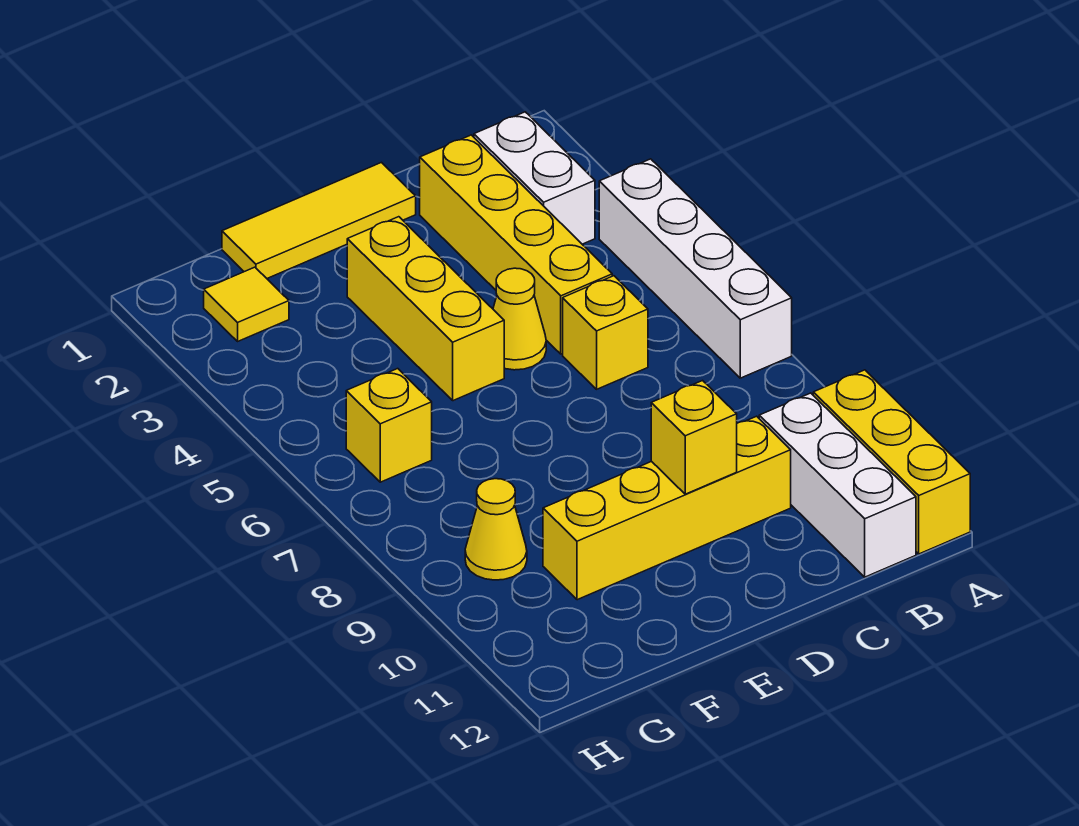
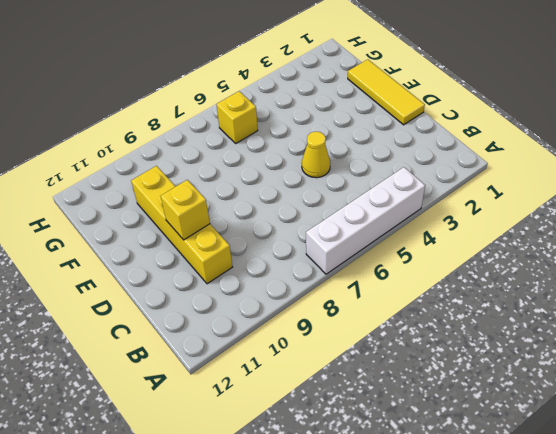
none -> yellow 1x3 brick [813,370,970,554]
none -> white 1x2 brick [474,112,595,244]
none -> white 1x3 brick [759,393,916,577]

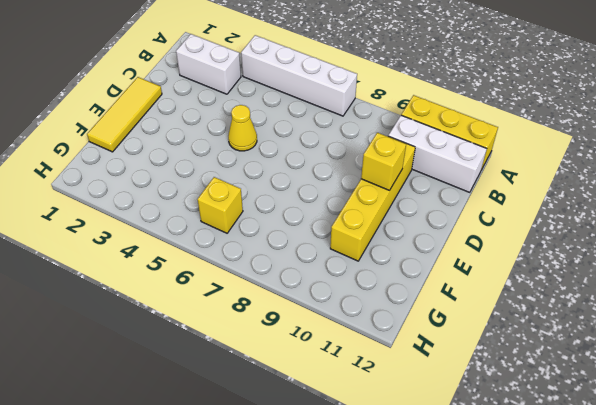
none -> yellow 1x4 brick [420,135,612,354]
none -> yellow 1x1 brick [563,276,648,389]
none -> yellow 1x3 brick [347,217,504,401]

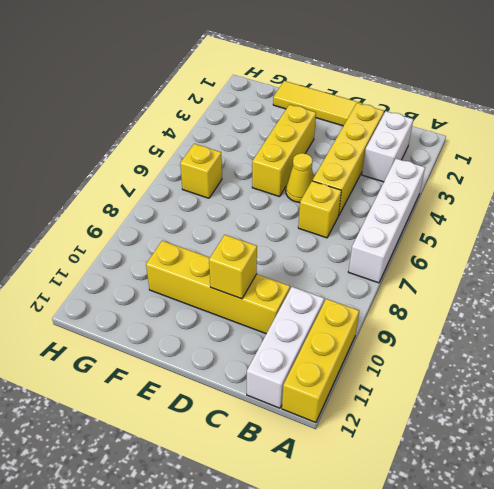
none -> yellow 1x1 tile [204,267,289,341]
none -> yellow 1x1 cone [465,479,527,580]

